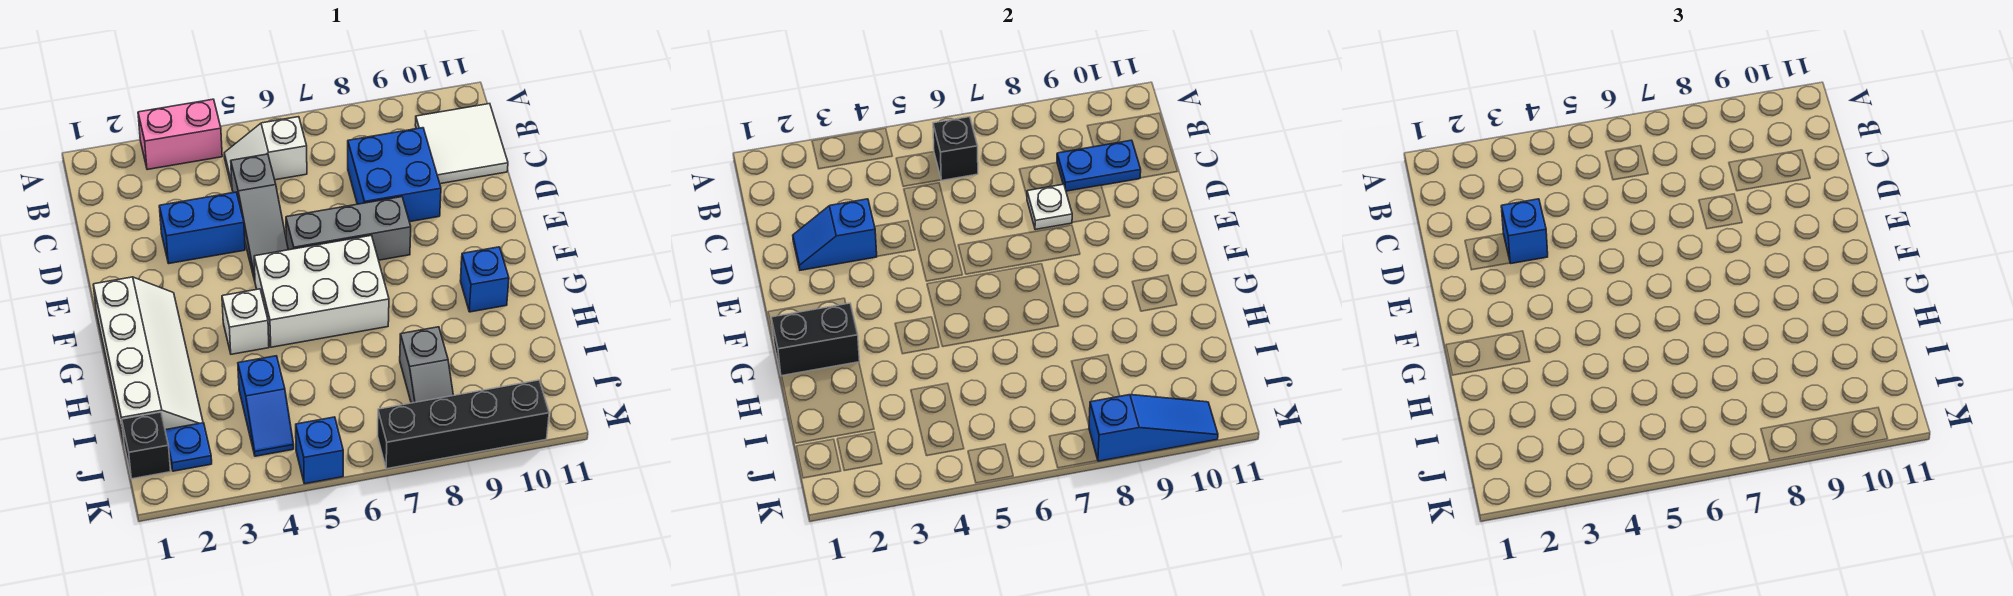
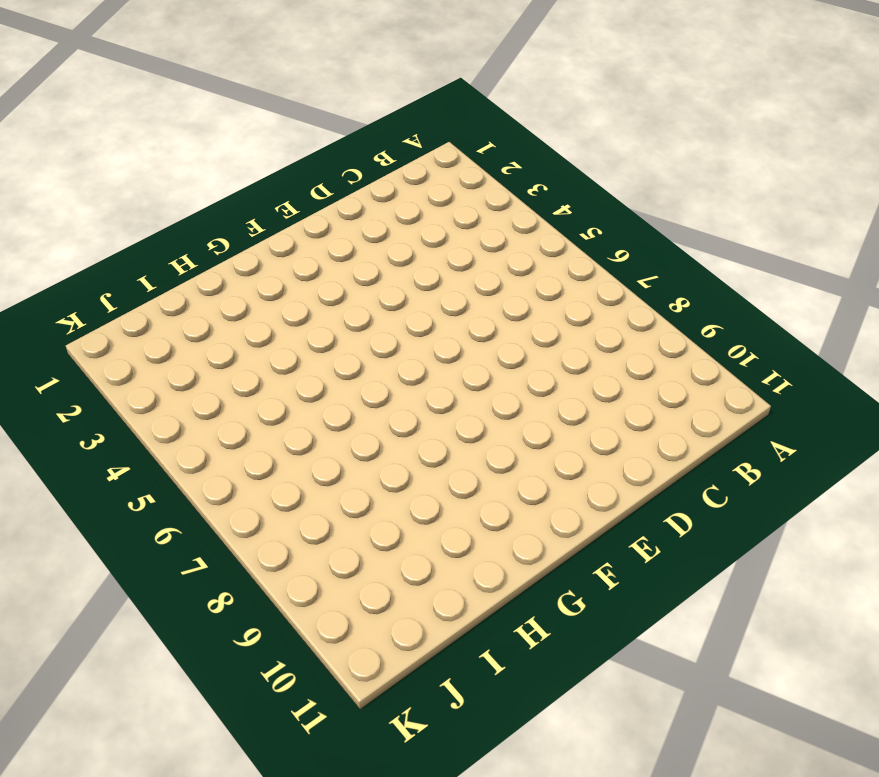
none -> pink 1x2 brick [138,99,222,170]
none -> white 1x2 slope [224,117,307,186]
none -> white 2x2 tile [415,104,508,184]

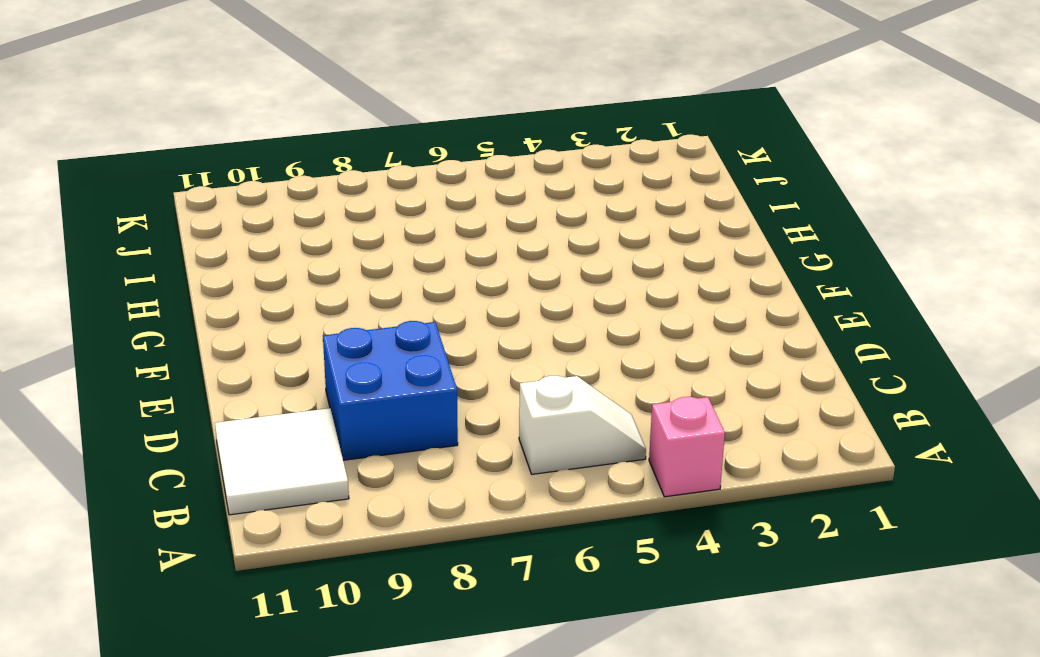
pink 1x1 brick [649,397,725,497] -> pink 1x2 brick [138,99,222,170]
none -> grey 1x3 slope [231,154,288,280]
none -> blue 1x2 brick [159,192,245,263]
none -> grey 1x3 brick [286,197,411,260]

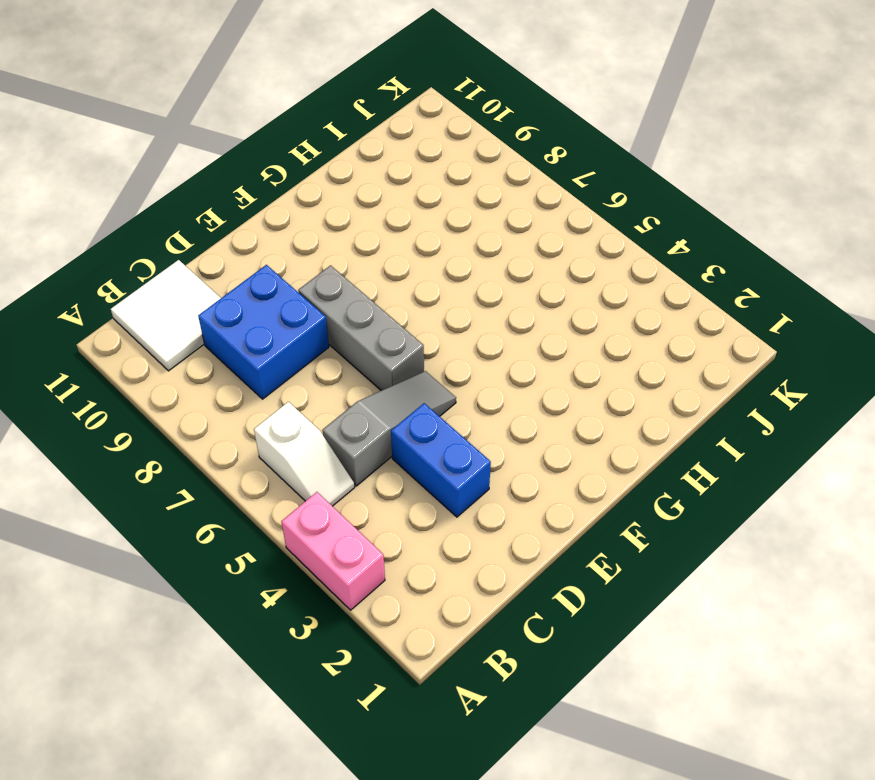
none -> white 2x4 slope [93,277,203,441]
none -> white 2x3 brick [254,236,389,347]
none -> white 1x1 brick [222,289,269,354]

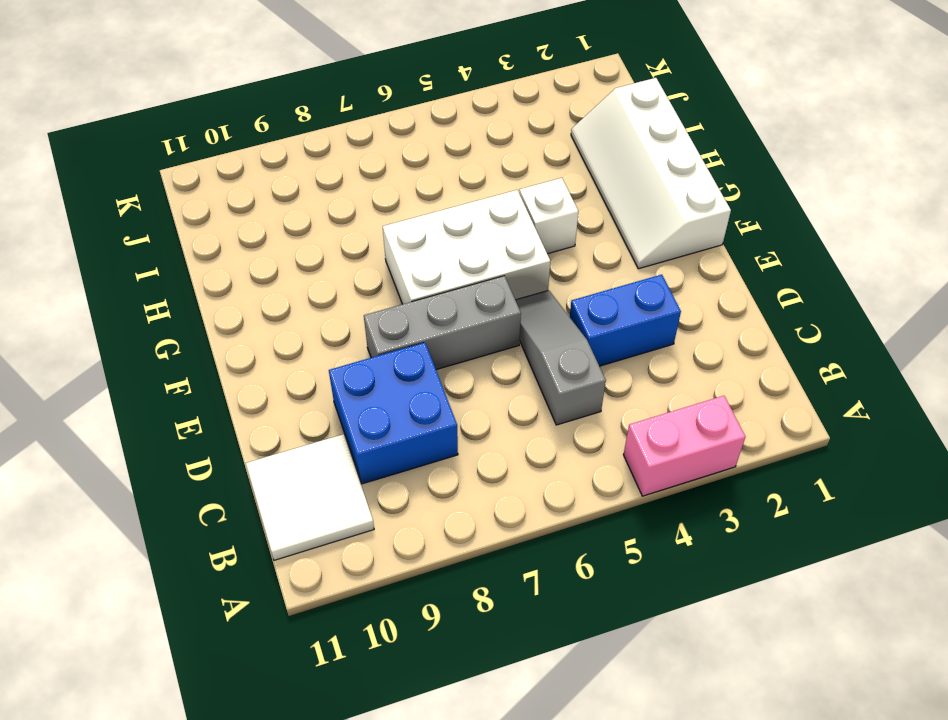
none -> white 1x2 slope [224,117,307,186]
none -> blue 1x1 brick [460,247,509,312]
none -> blue 1x2 slope [238,356,294,456]

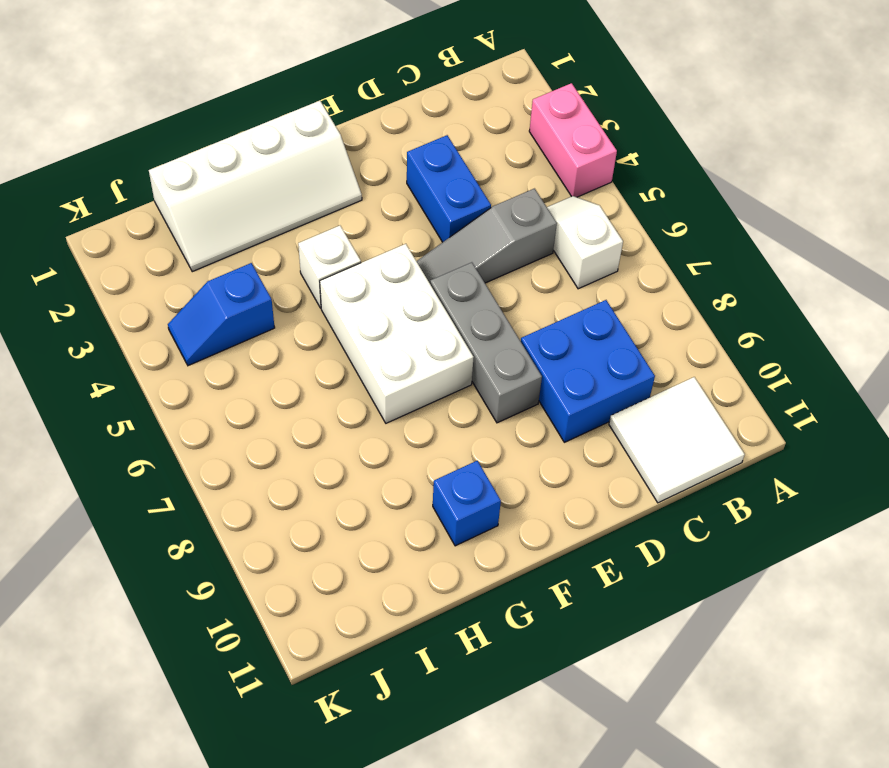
none -> grey 1x2 slope [400,327,453,403]
none -> black 1x1 brick [122,412,171,479]
none -> blue 1x1 plate [165,423,212,471]

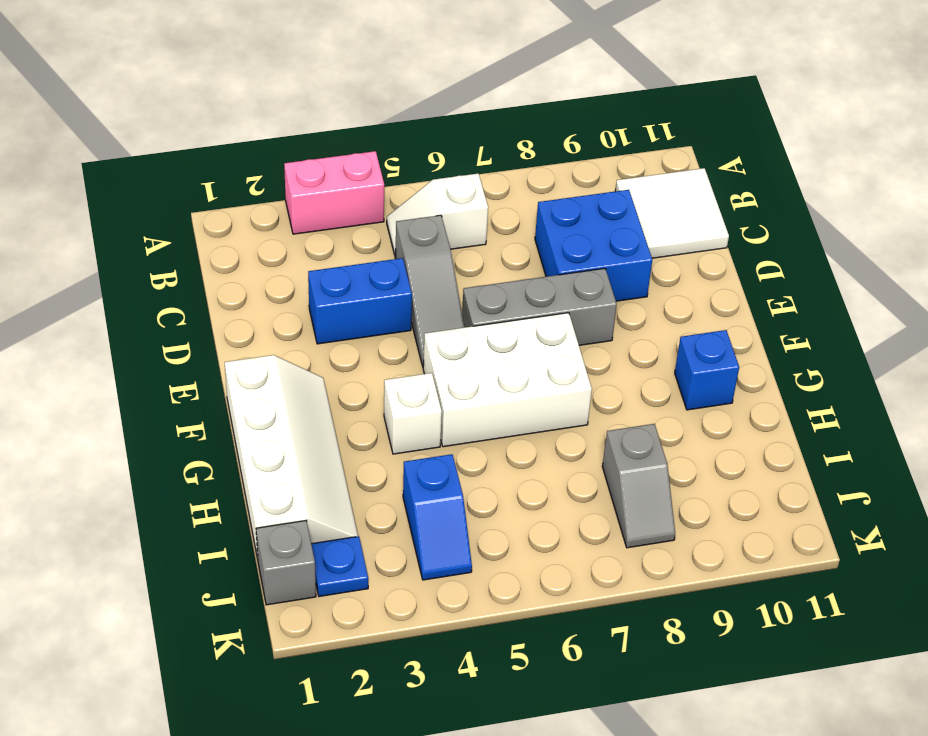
grey 1x1 brick [256,521,316,605] -> black 1x1 brick [122,412,171,479]
none -> blue 1x1 brick [296,417,343,484]
none -> black 1x4 brick [378,380,549,469]
none -> black 1x1 brick [933,117,978,180]

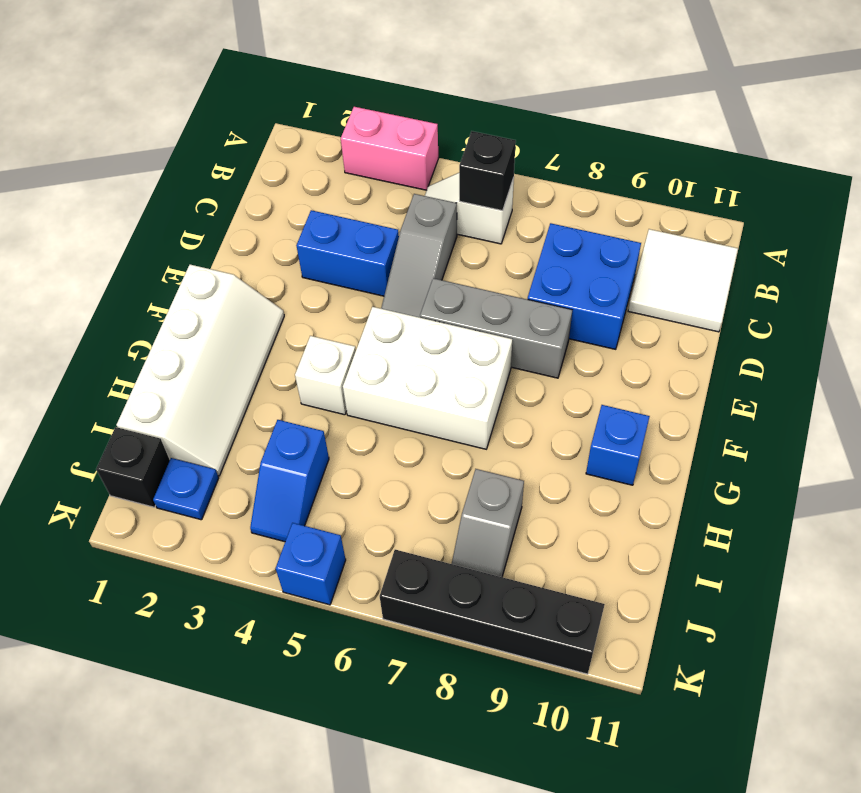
none -> blue 1x2 plate [1057,140,1141,191]
none -> blue 1x2 slope [793,199,877,270]
none -> white 1x1 plate [1027,184,1072,230]

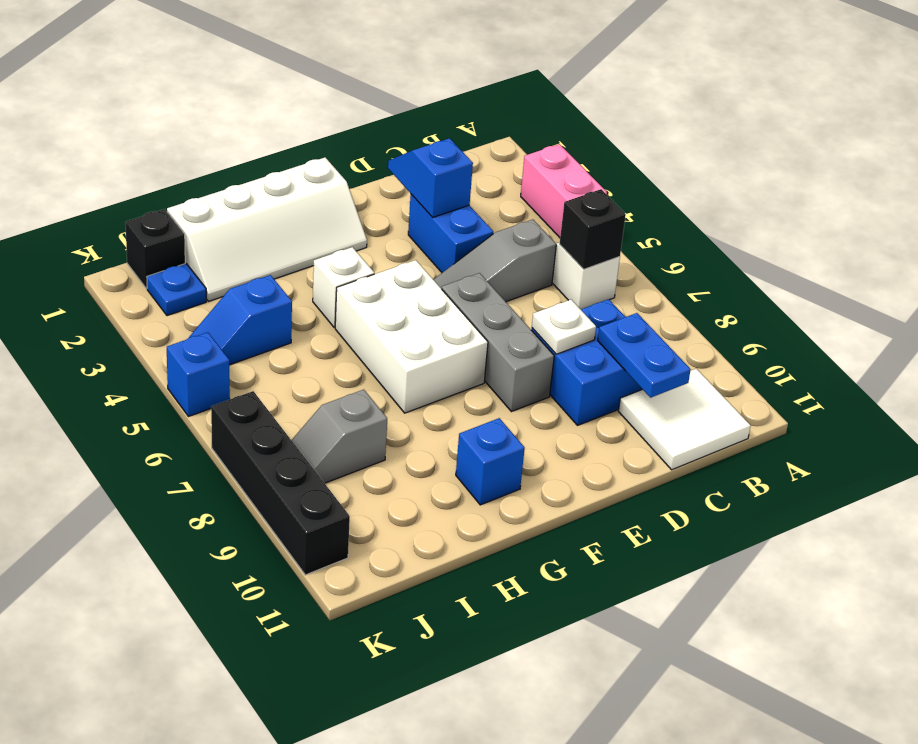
none -> black 1x2 brick [771,303,860,376]
none -> blue 1x3 slope [1089,395,1218,461]
none -> blue 1x1 brick [1501,199,1548,264]

